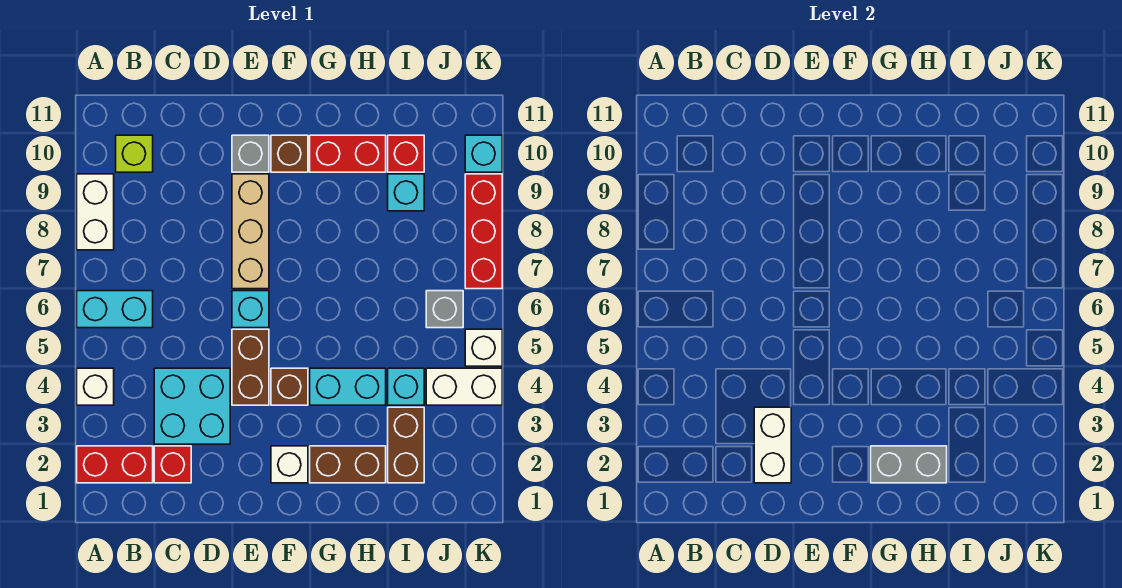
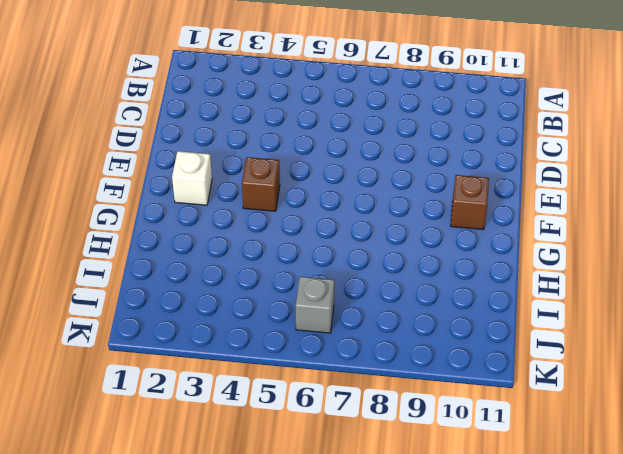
none -> red 1x2 brick [77,446,153,483]
none -> white 1x1 brick [77,368,114,405]
none -> cyan 1x2 brick [77,291,153,328]

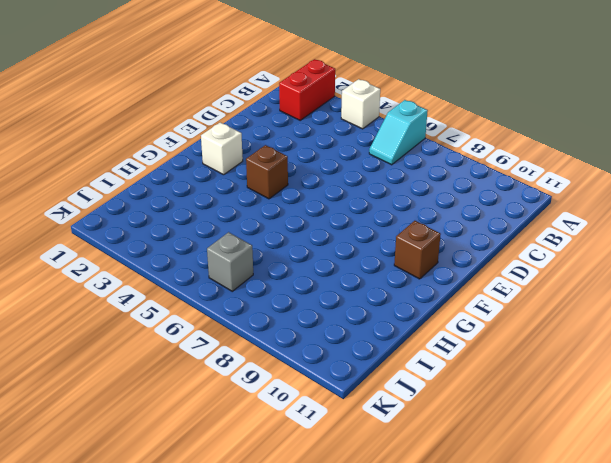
cyan 1x2 slope [369,100,428,165] -> cyan 1x2 brick [77,291,153,328]
none -> white 1x2 brick [77,174,114,250]
none -> lime 1x1 brick [116,135,153,172]
none -> red 1x1 brick [154,446,191,483]

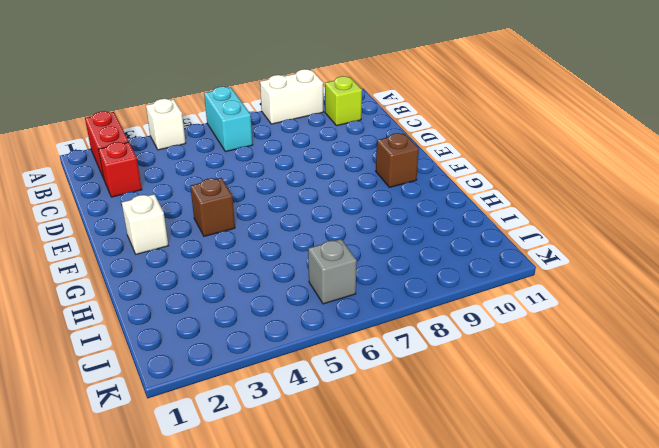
none -> cyan 2x2 brick [154,368,230,444]
none -> brown 1x2 brick [232,329,269,405]
none -> cyan 1x1 brick [232,291,269,328]

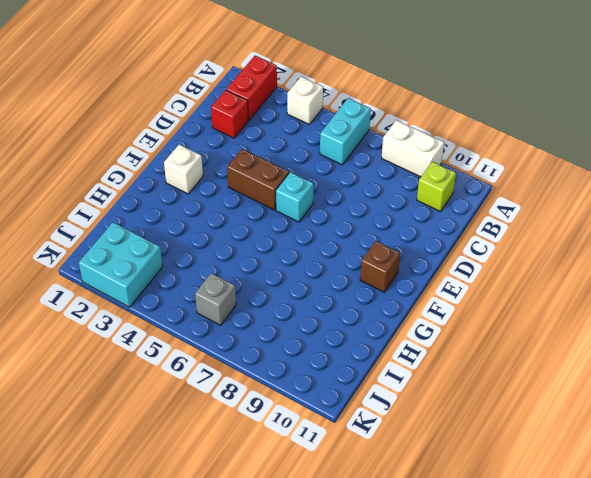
cyan 2x2 brick [79,222,163,307] -> cyan 2x2 brick moved to [154,368,230,444]
none -> tan 1x3 brick [232,174,269,289]
none -> grey 1x1 brick [232,135,269,172]
none -> brown 1x1 brick [271,368,308,405]

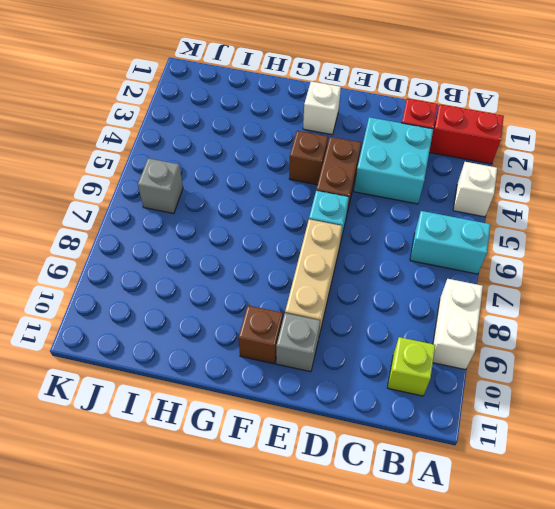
none -> brown 1x2 brick [310,446,386,483]
none -> cyan 1x2 brick [310,368,386,405]
none -> red 1x2 brick [310,135,386,172]

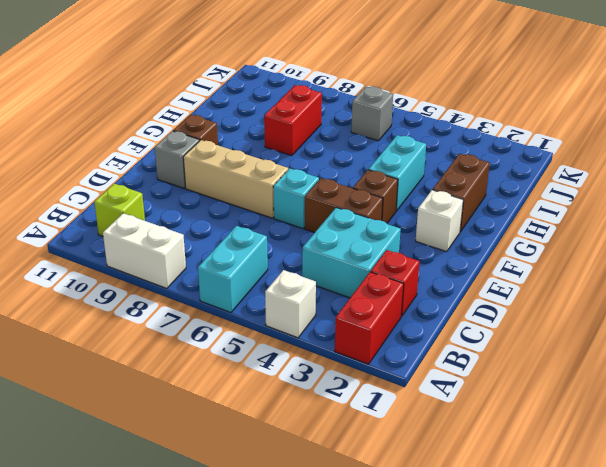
red 1x2 brick [264,85,322,156] -> red 1x2 brick moved to [310,135,386,172]
none -> brown 1x2 brick [388,407,424,483]
none -> cyan 1x1 brick [388,368,424,405]
none -> cyan 1x1 brick [388,174,424,211]

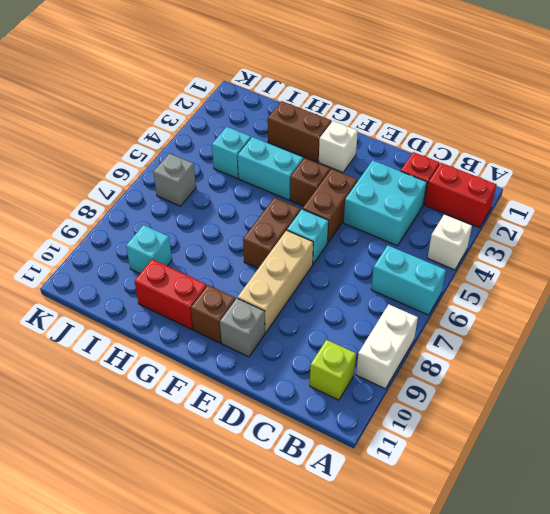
brown 1x2 brick [243,198,300,268] -> brown 1x2 brick moved to [388,407,424,483]
none -> red 1x1 brick [388,135,424,172]
none -> white 1x2 brick [426,368,502,405]
none -> white 1x1 brick [465,329,502,366]

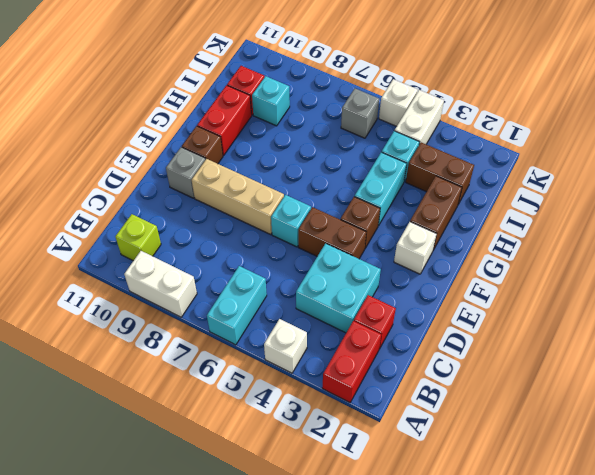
none -> red 1x3 brick [465,174,502,289]
none -> cyan 1x1 brick [465,135,502,172]
none -> white 1x2 brick [754,407,791,483]

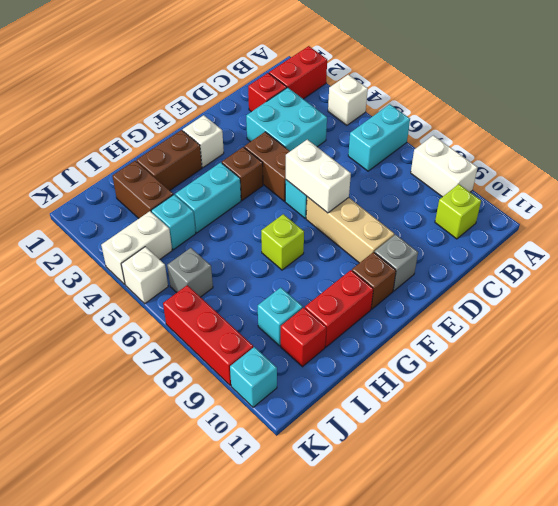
white 1x2 brick [286,140,351,213] -> white 1x2 brick moved to [754,407,791,483]
lime 1x1 brick [261,214,304,270] -> none
none -> grey 1x2 brick [871,446,947,483]

